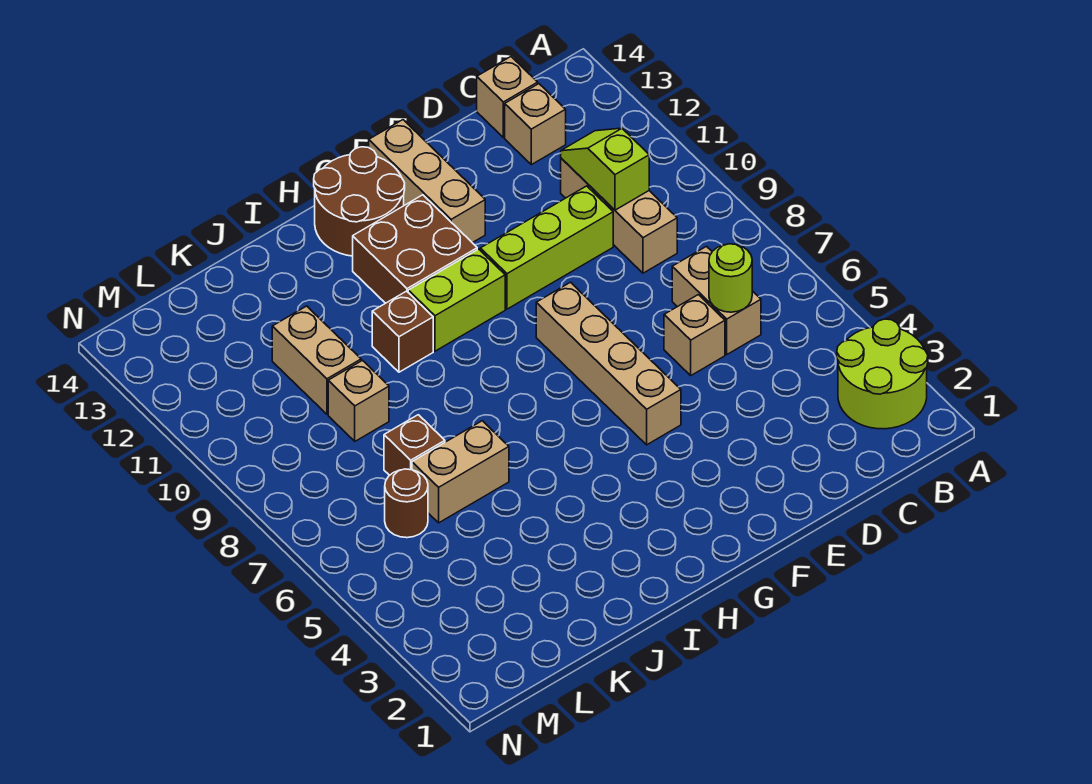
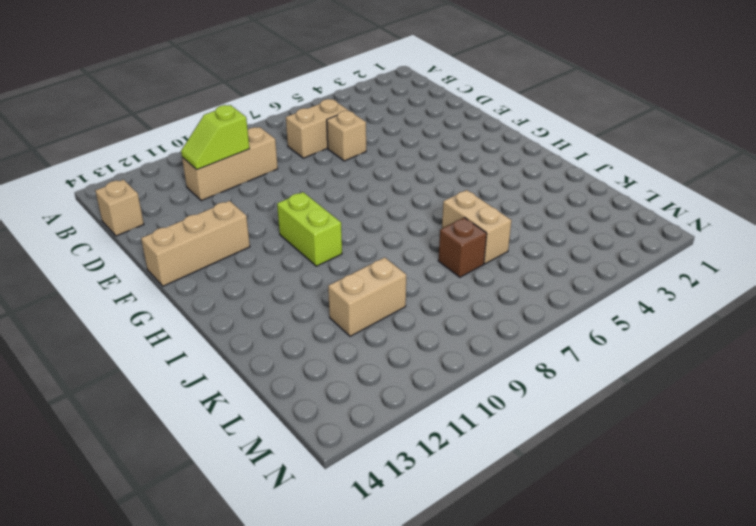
none -> lime 2x2 round brick [837,319,928,429]
none -> tan 1x1 brick [505,84,566,165]
none -> lime 1x3 brick [480,186,613,309]

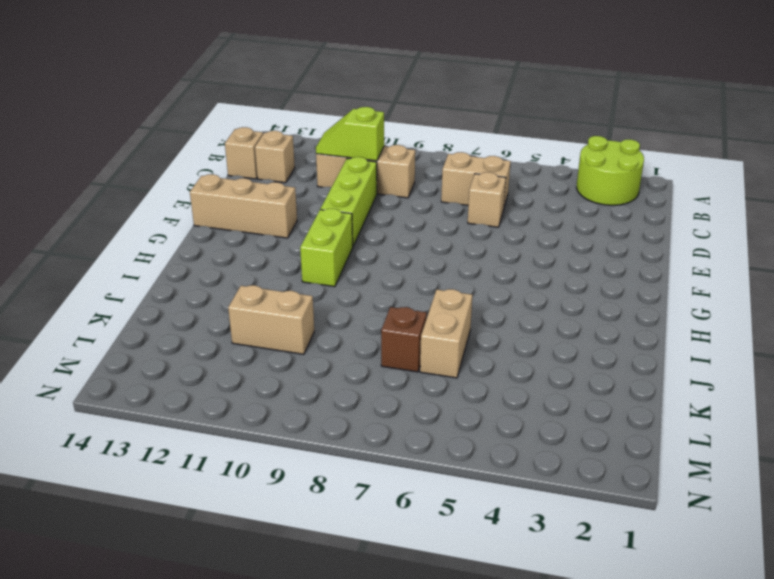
none -> tan 1x4 brick [536,282,681,445]
none -> brown 2x2 brick [353,195,477,303]
none -> brown 2x2 round brick [314,147,405,256]

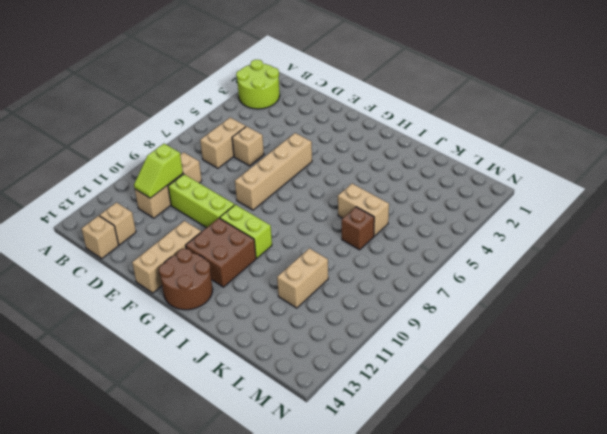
none -> brown 1x1 brick [372,291,433,372]
none -> tan 1x1 brick [328,360,389,441]
none -> brown 1x1 round brick [385,469,428,538]

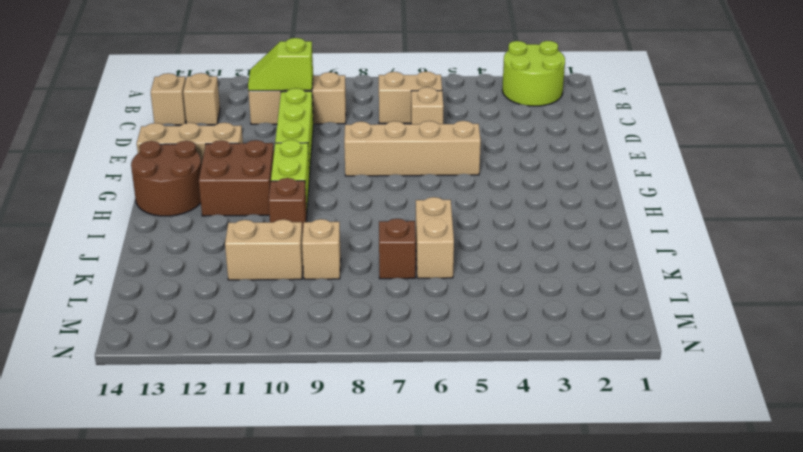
none -> brown 1x1 round brick [385,469,428,538]
none -> lime 1x1 round brick [709,244,752,312]

